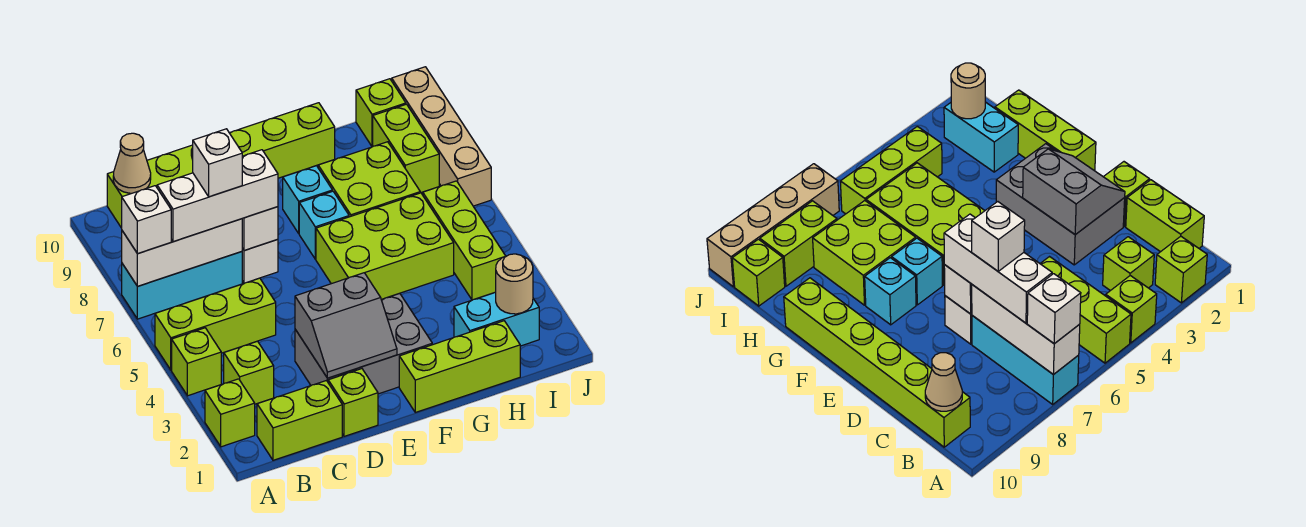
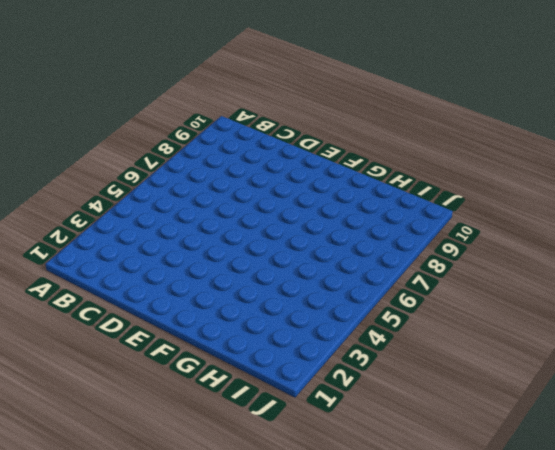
none -> lime 1x1 brick [205,379,255,447]
none -> lime 1x1 brick [172,328,221,396]
none -> lime 1x3 brick [155,278,276,370]

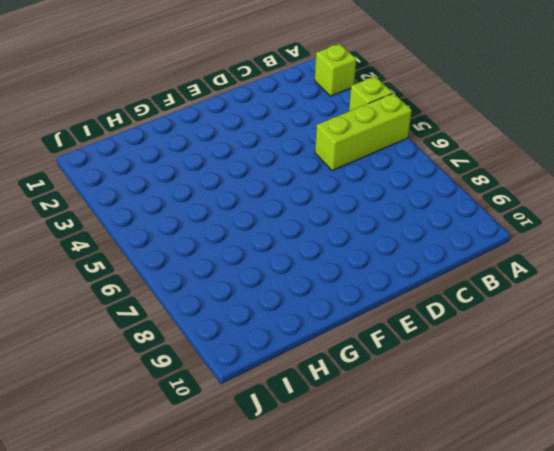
none -> cyan 1x3 brick [122,252,242,319]
none -> lime 1x2 brick [257,381,342,460]
none -> lime 1x1 brick [224,341,274,404]

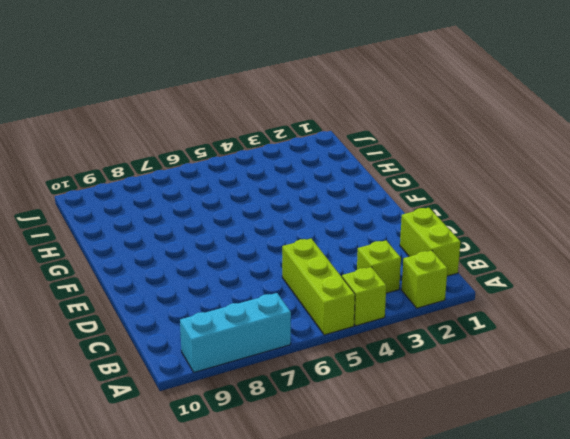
cyan 1x3 brick [180,293,291,372] -> cyan 1x3 brick turned to [122,252,242,319]
none -> lime 1x6 brick [107,103,335,228]
none -> lime 1x1 brick [328,369,378,436]
none -> grey 2x3 brick [295,293,432,394]

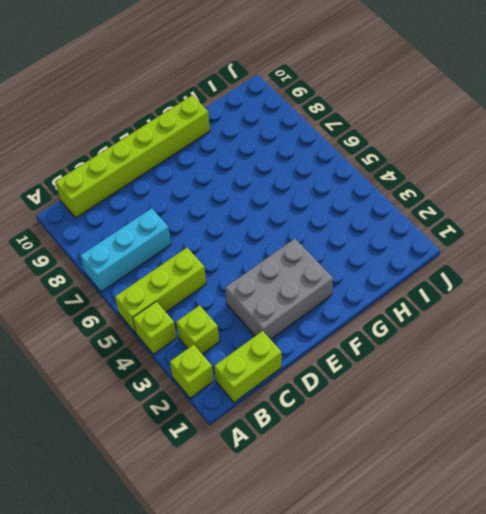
none -> lime 1x1 brick [328,369,378,436]
none -> white 1x1 brick [242,239,278,283]
none -> lime 1x3 brick [399,321,520,412]

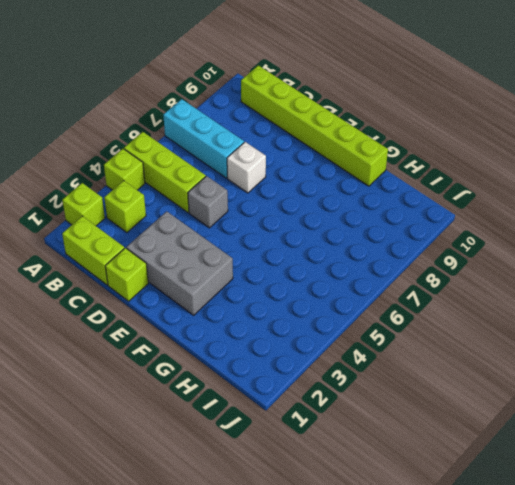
grey 1x1 brick [188,176,228,228] -> none
none -> lime 1x3 brick [399,321,520,412]
none -> lime 2x3 brick [316,193,454,299]
none -> cyan 1x1 brick [299,191,349,259]

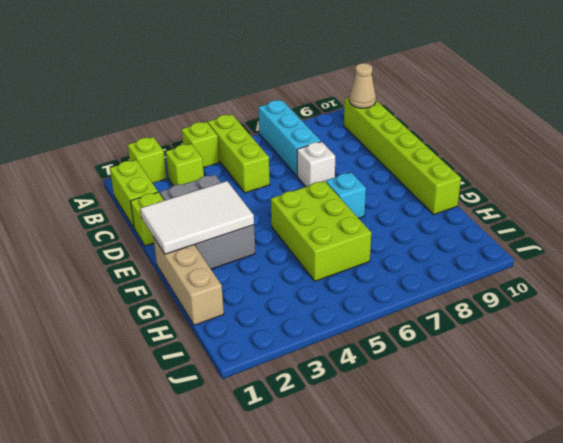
white 2x3 tile [140,181,254,254] -> grey 2x2 slope [295,273,397,378]
tan 1x3 brick [153,237,224,325] -> lime 1x3 brick [399,321,520,412]
none -> cyan 1x1 brick [283,166,332,233]
none -> lime 2x2 brick [318,142,420,217]
none -> cyan 1x2 brick [454,292,539,346]

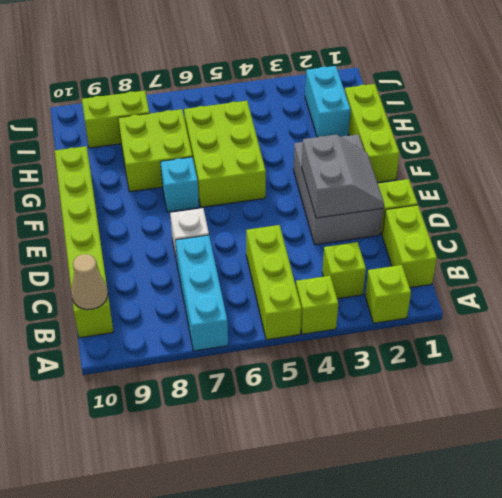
none -> cyan 1x1 brick [283,166,332,233]
none -> lime 1x3 brick [423,181,505,300]
none -> lime 1x1 brick [356,79,406,147]

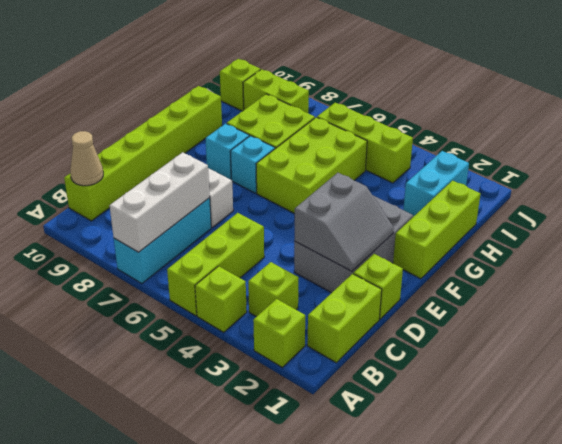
none -> tan 1x4 brick [392,67,491,206]
none -> white 1x1 brick [242,207,278,251]
none -> tan 1x1 round brick [496,254,533,314]

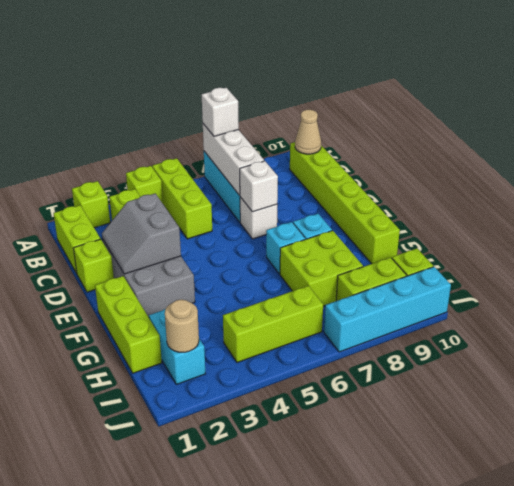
cyan 1x4 brick [324,267,451,352] -> tan 1x4 brick [392,67,491,206]
none -> lime 2x3 brick [316,193,454,299]
none -> white 1x3 brick [157,150,278,242]
none -> white 1x1 brick [193,129,242,197]

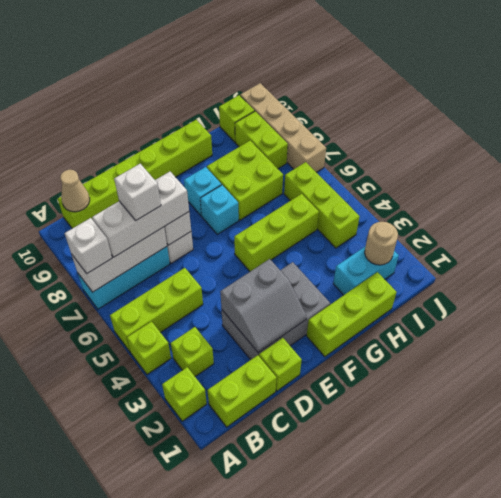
lime 1x3 brick [234,194,319,271] -> lime 2x3 brick [316,193,454,299]

